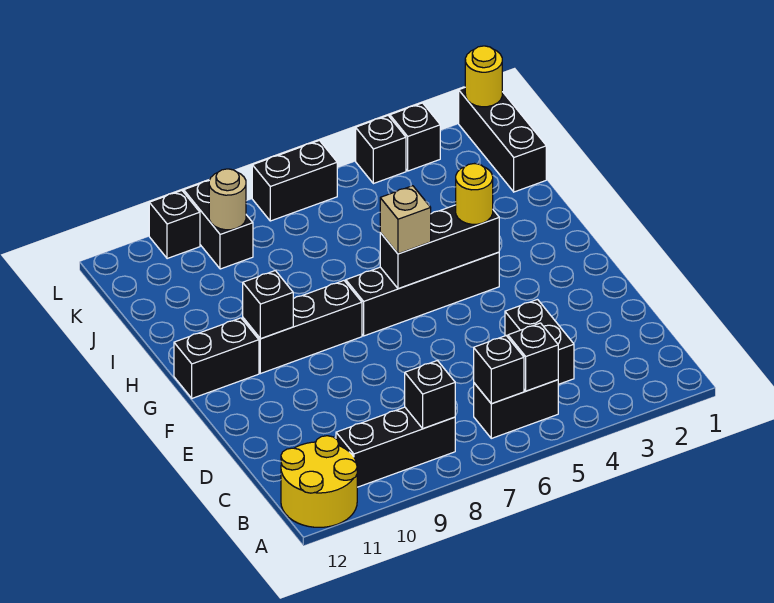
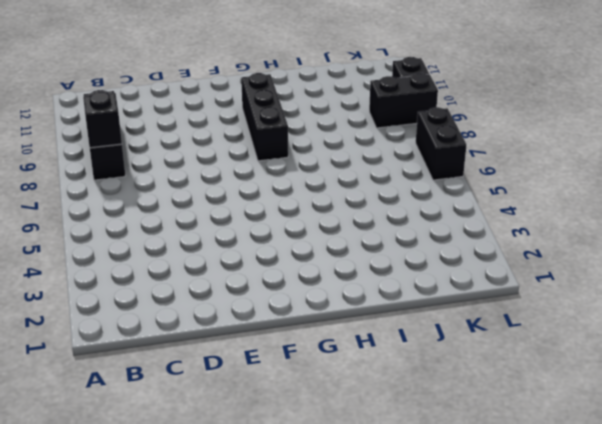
none -> yellow 2x2 round brick [281,436,357,527]
none -> black 1x2 brick [474,380,558,438]
none -> black 1x2 brick [505,300,574,384]

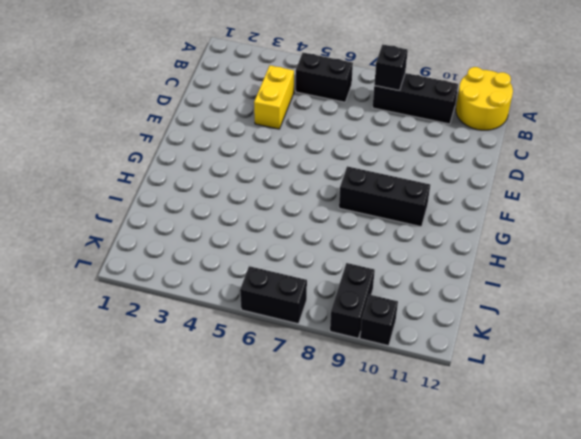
yellow 1x2 brick [254,65,294,129] -> black 1x2 brick [505,300,574,384]
none -> black 1x4 brick [346,252,499,336]
none -> black 1x2 brick [174,318,259,398]
none -> black 1x3 brick [459,88,546,192]

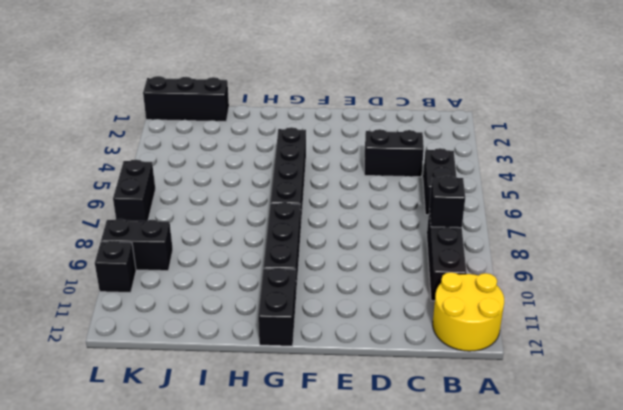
none -> black 1x1 brick [390,103,440,171]
none -> black 1x1 brick [356,116,406,184]
none -> black 1x1 brick [508,323,558,391]

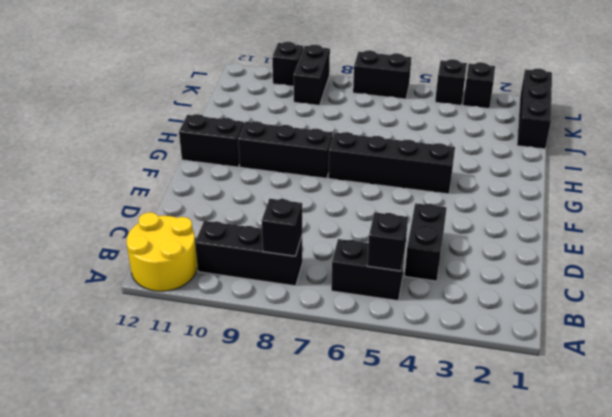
none -> black 1x1 brick [474,336,524,404]
none -> black 1x3 brick [380,205,499,289]
none -> black 1x1 brick [243,271,293,339]

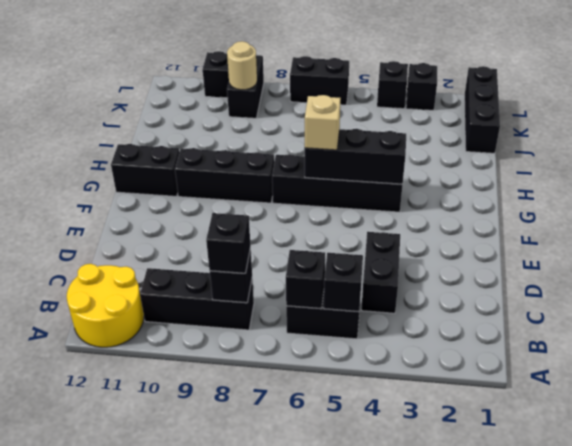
black 1x1 brick [206,213,251,273] -> black 1x1 brick moved to [243,271,293,339]
none -> yellow 1x1 round brick [465,46,502,107]
none -> yellow 1x1 round brick [456,164,493,224]

